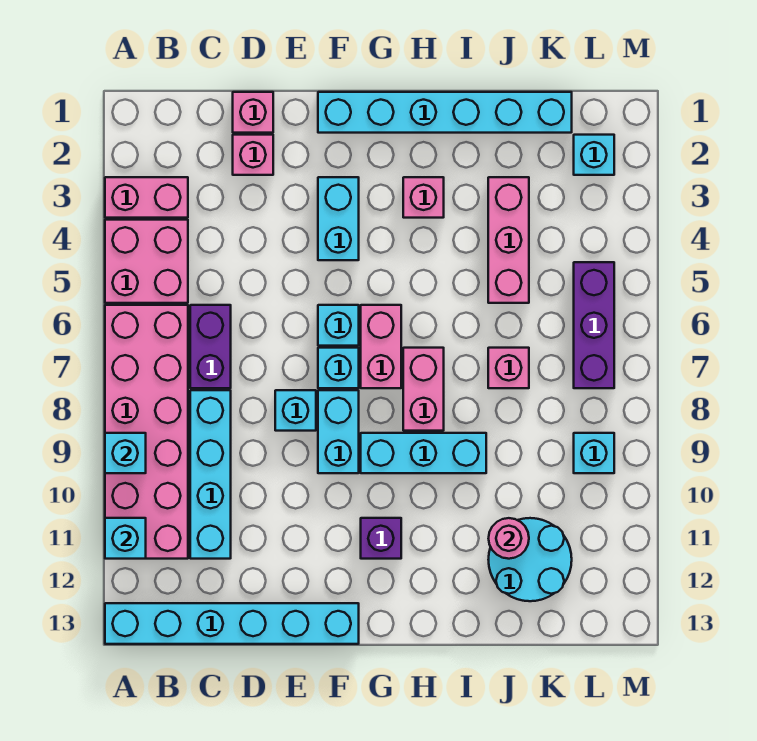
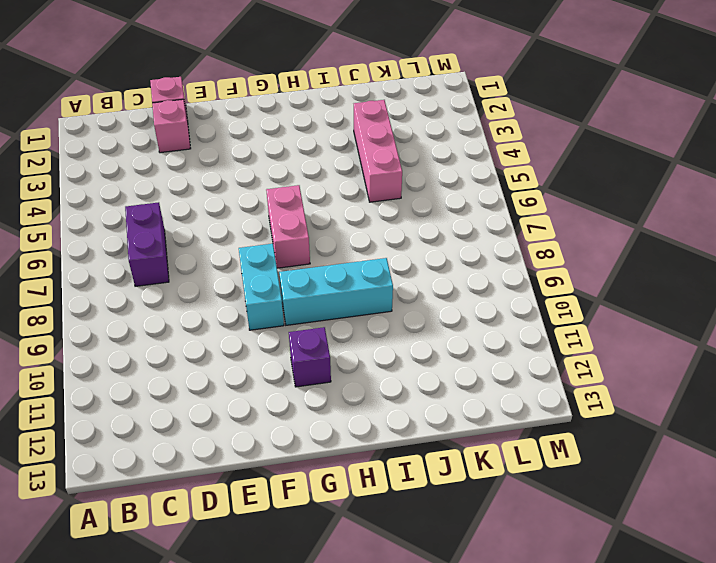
none -> pink 1x2 brick [105,177,188,218]
none -> pink 2x2 brick [105,220,188,303]
none -> pink 2x6 brick [105,305,188,559]

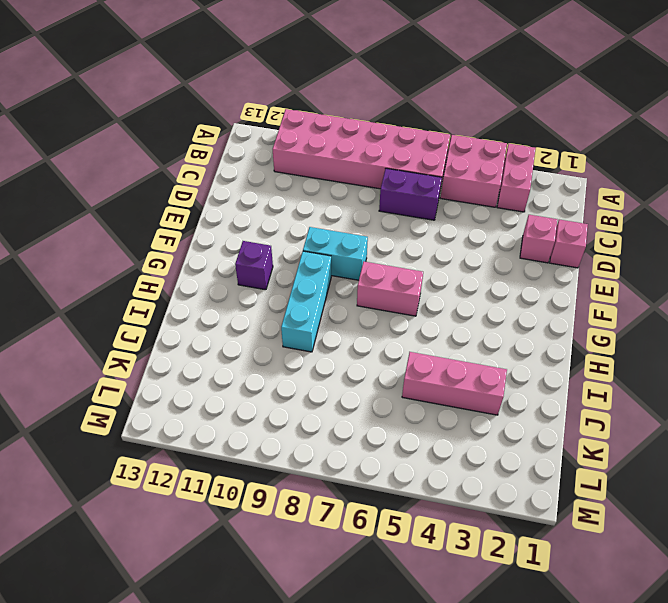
none -> cyan 1x6 brick [105,603,359,644]
none -> cyan 1x4 brick [190,390,231,559]
none -> cyan 1x1 brick [275,390,316,431]

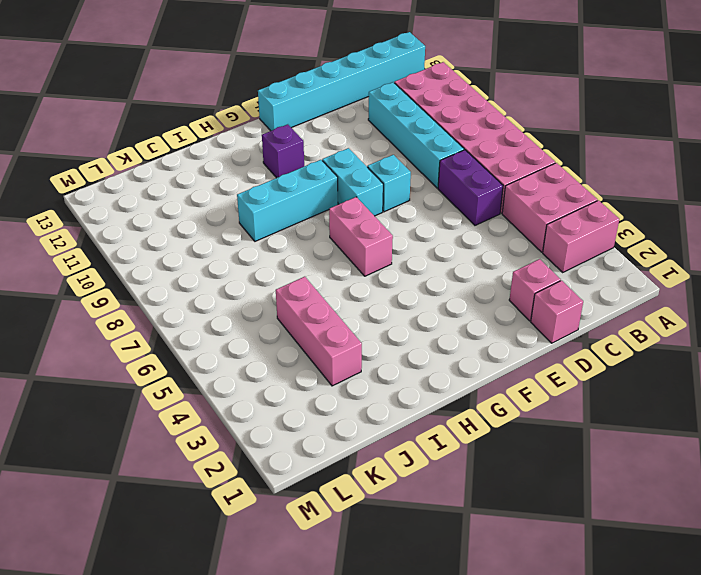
none -> cyan 1x6 brick [318,92,572,133]
none -> cyan 1x2 brick [318,177,359,260]
none -> cyan 1x1 brick [318,305,359,346]

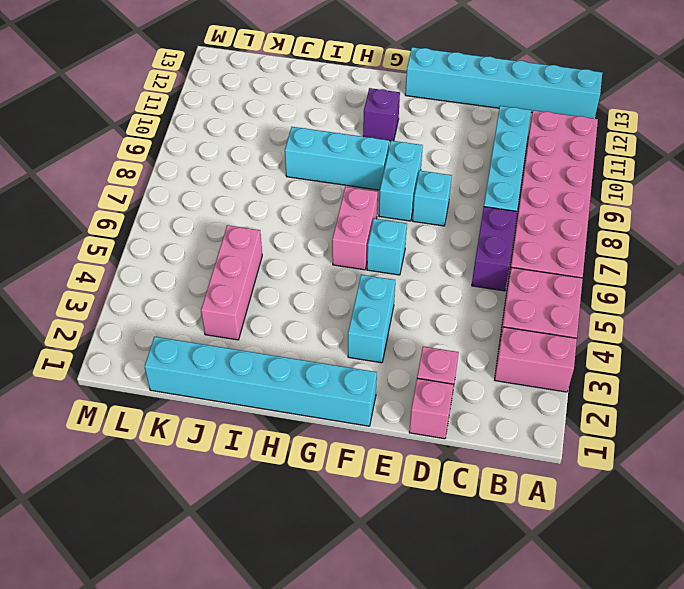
none -> cyan 1x1 brick [318,348,359,388]
none -> pink 1x1 brick [403,177,444,218]
none -> pink 1x2 brick [403,348,444,431]

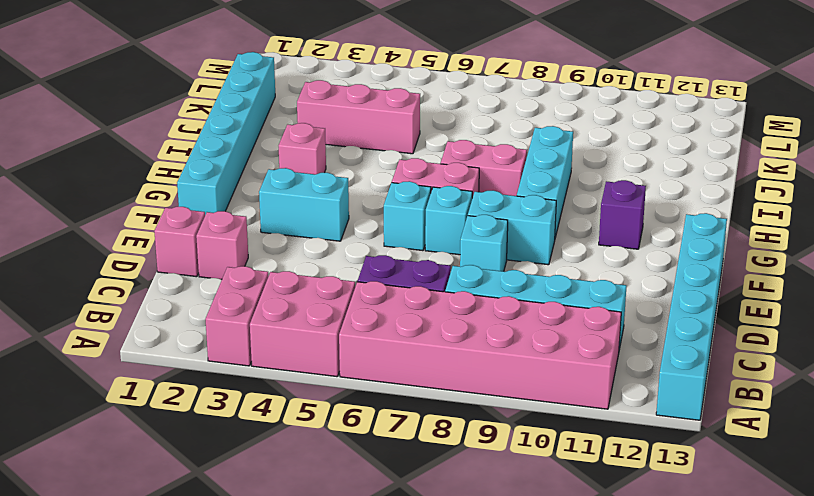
none -> pink 1x1 brick [488,348,529,388]
none -> cyan 2x2 round brick [488,518,572,601]
none -> cyan 1x1 brick [574,135,614,175]

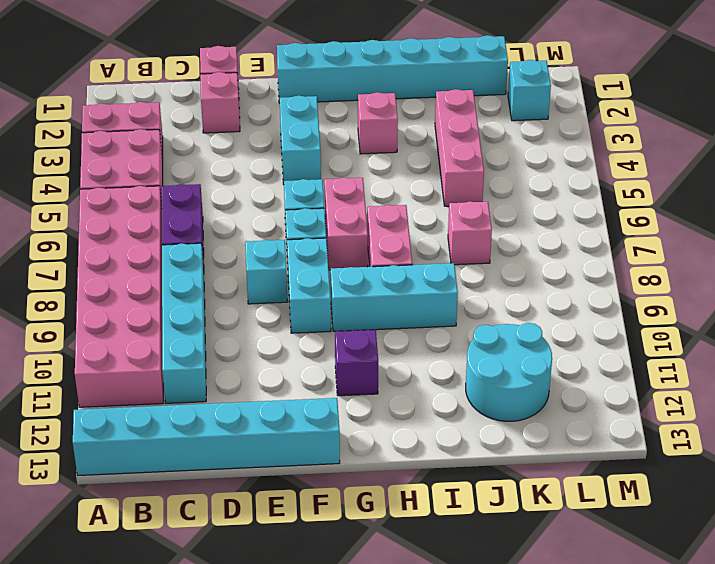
none -> purple 1x3 brick [574,262,614,388]
none -> cyan 1x1 brick [574,433,614,473]
none -> cyan 1x1 brick [105,433,146,473]

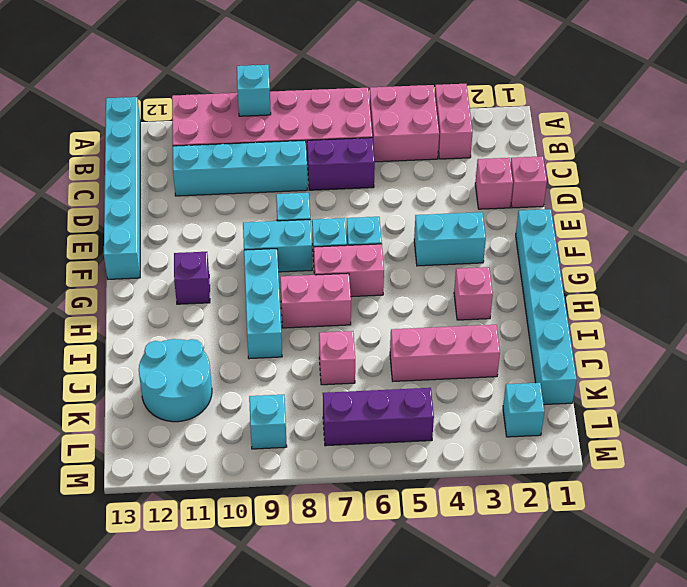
none -> cyan 1x1 brick [105,518,146,559]
none -> pink 1x1 round brick [489,518,529,559]

